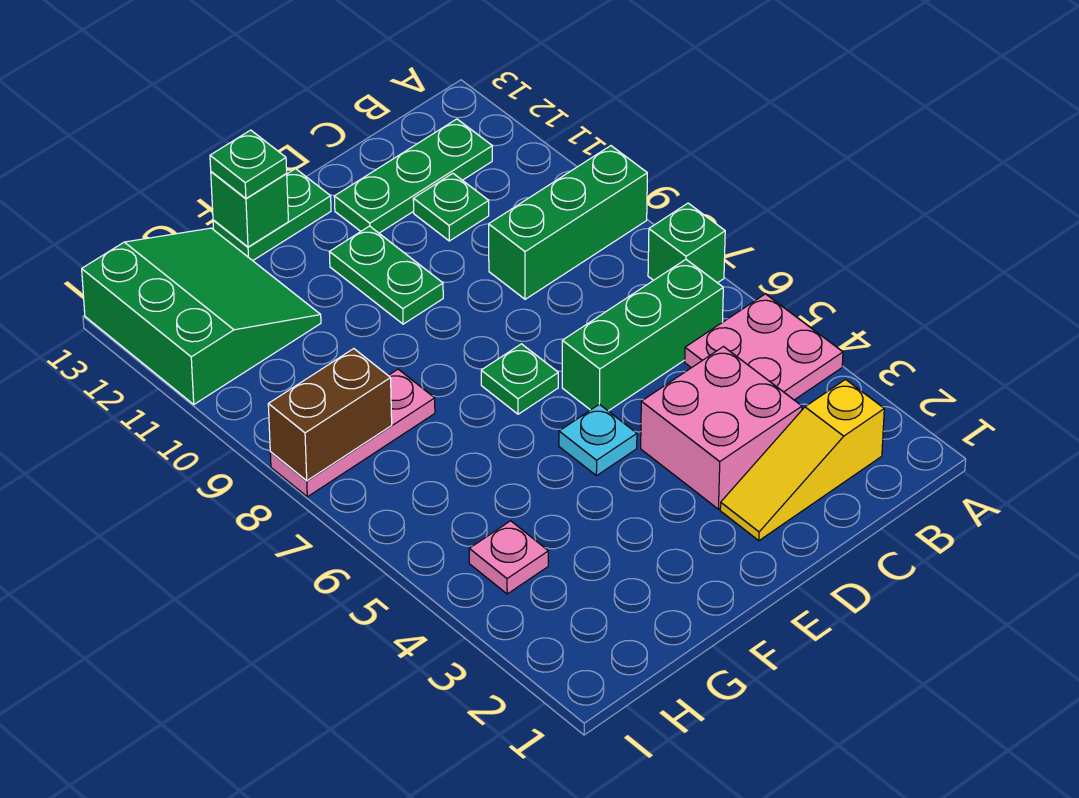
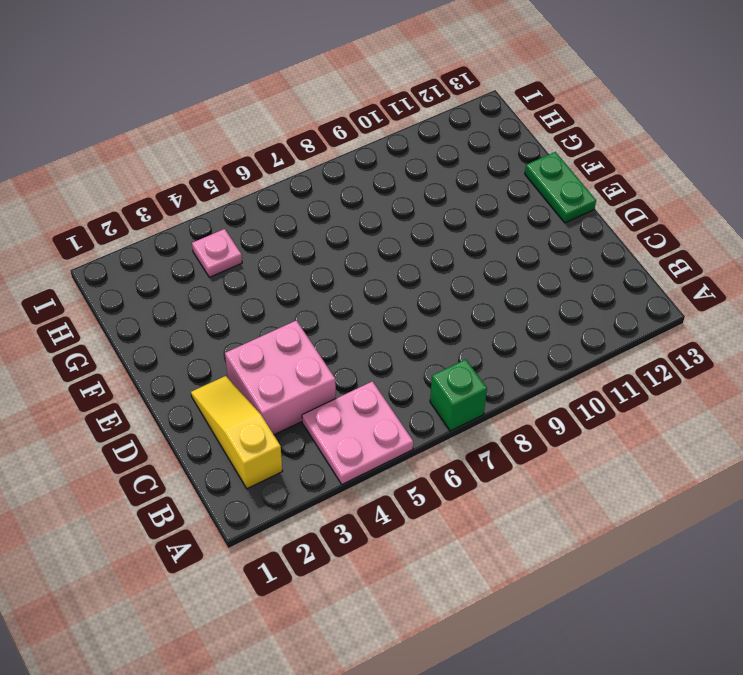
none -> green 1x3 brick [489,146,647,299]
none -> green 1x3 brick [562,259,723,411]
none -> green 1x3 plate [334,119,492,233]

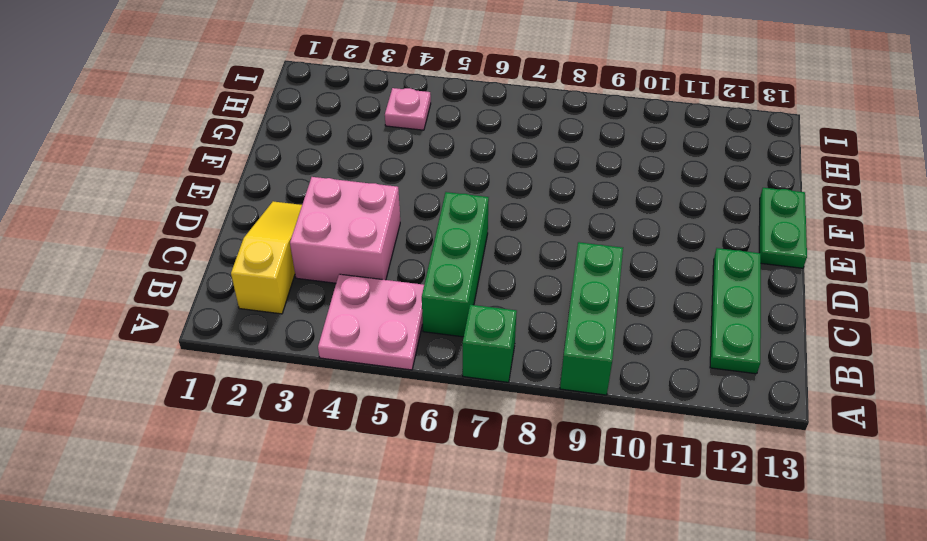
none -> green 1x1 plate [413,173,489,241]
none -> cyan 1x1 plate [559,404,637,476]
none -> green 1x1 plate [481,344,558,414]

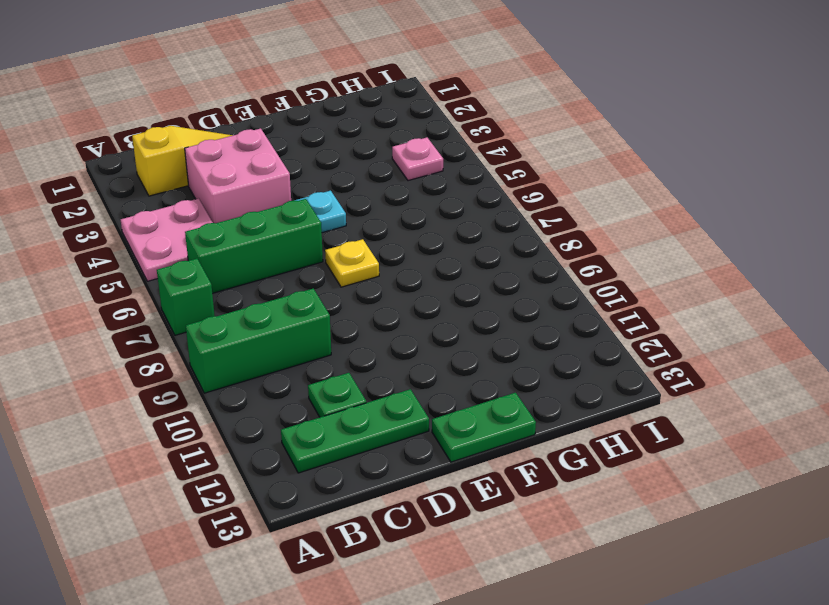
yellow 1x1 plate [325,239,379,287] -> green 1x1 plate [481,344,558,414]
none -> green 1x2 plate [329,226,443,324]
none -> pink 1x3 plate [270,369,435,497]
none -> green 3x3 slope [82,228,321,404]

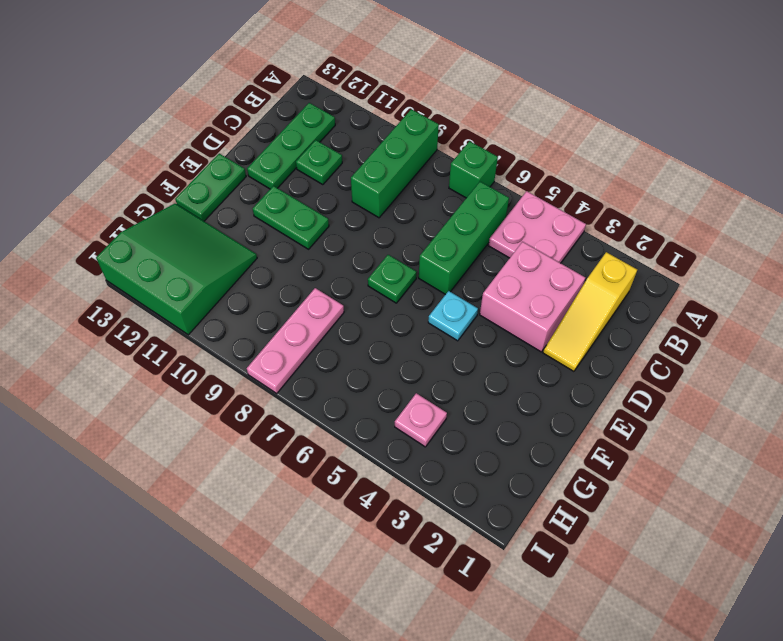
none -> green 1x1 brick [211,172,288,247]
none -> brown 1x2 brick [268,349,392,481]
none -> green 1x1 plate [210,130,287,198]

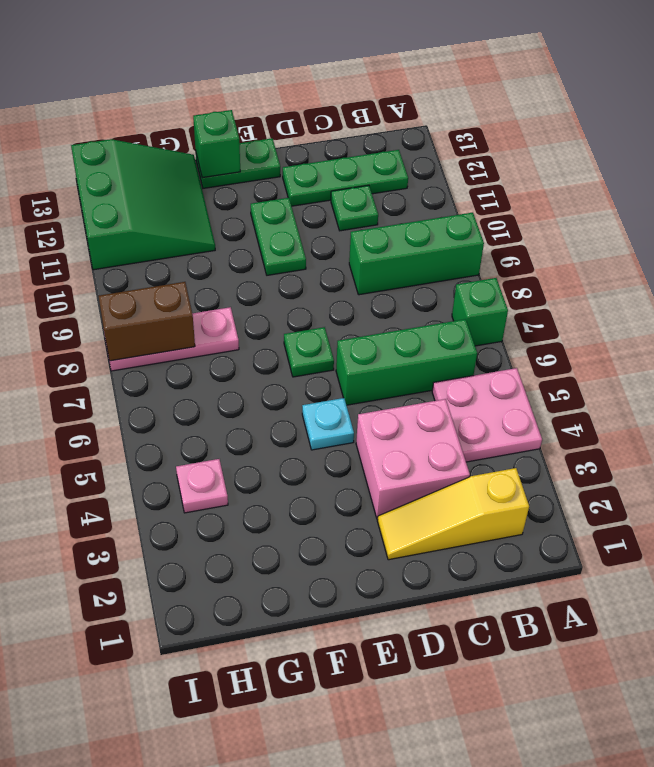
none -> green 1x1 plate [210,130,287,198]

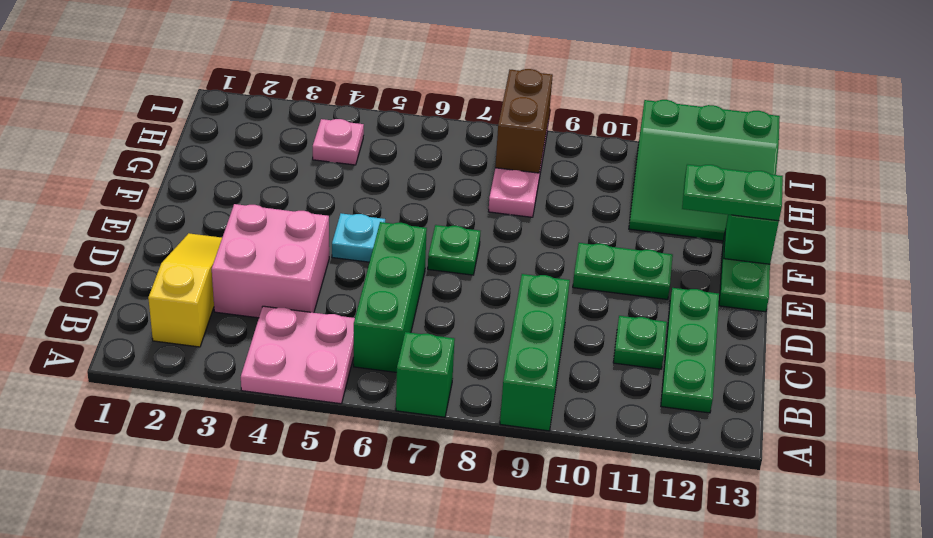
green 1x2 plate [682,164,783,221] -> green 1x1 plate [210,130,287,198]

